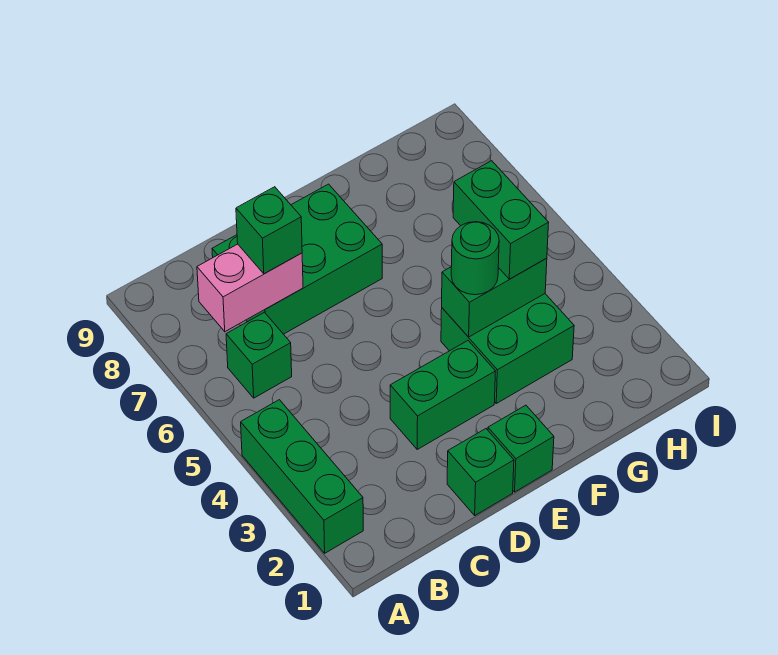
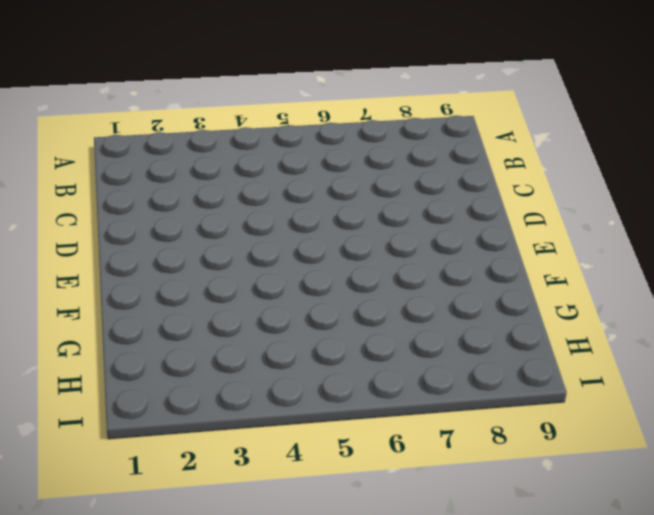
none -> green 1x3 brick [241,400,363,553]
none -> green 1x1 brick [226,312,292,398]
none -> green 2x3 brick [212,184,382,334]

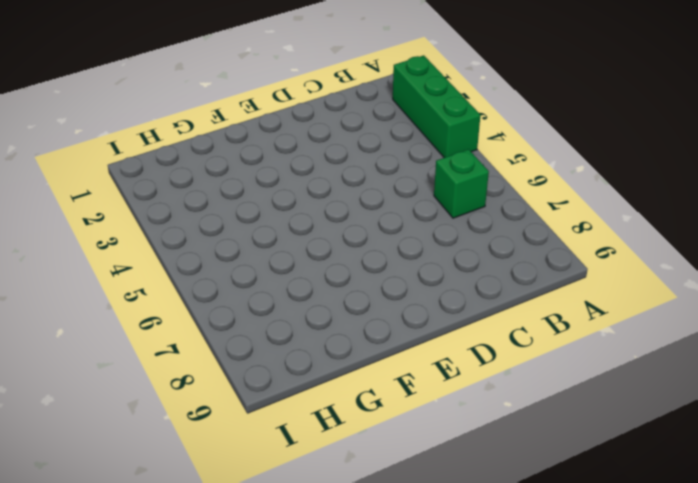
none -> green 2x3 brick [212,184,382,334]
none -> green 1x1 brick [447,429,514,515]
none -> green 1x2 brick [390,341,495,449]

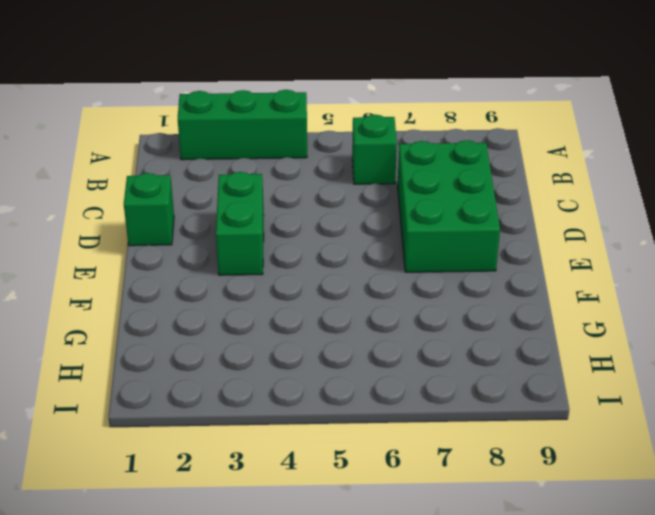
none -> green 1x1 brick [488,405,554,492]
none -> green 2x2 brick [441,294,574,403]
none -> pink 1x2 brick [197,244,303,332]

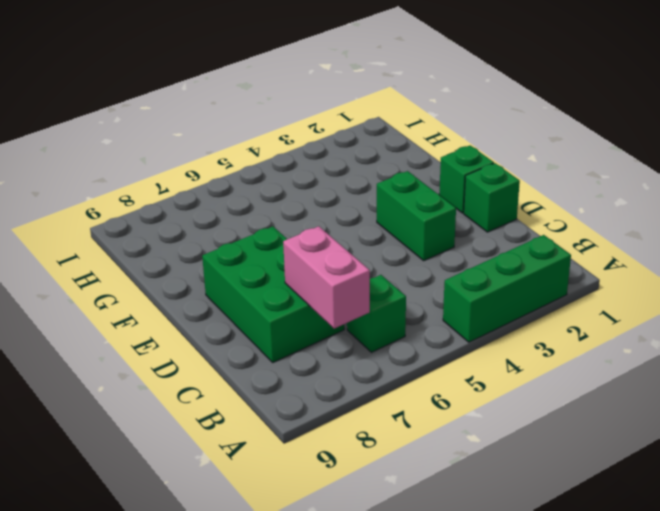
none -> green 2x2 brick [441,294,574,403]
none -> green 1x2 brick [442,258,547,337]
none -> green 1x1 brick [236,187,302,274]

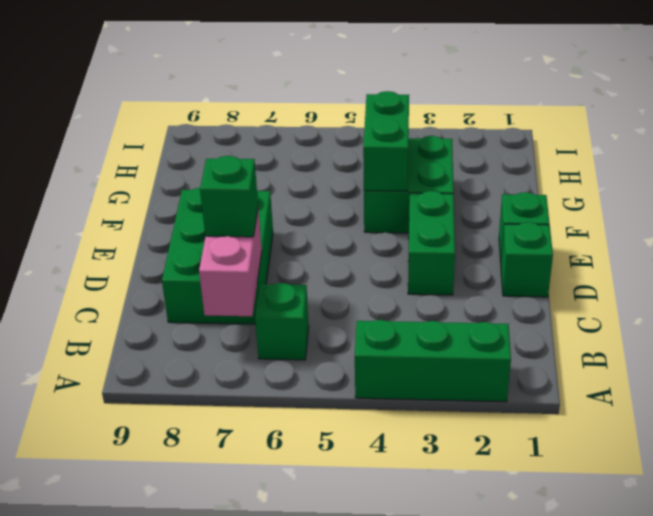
none -> green 1x1 round brick [451,222,499,295]
none -> green 1x2 brick [453,161,549,279]

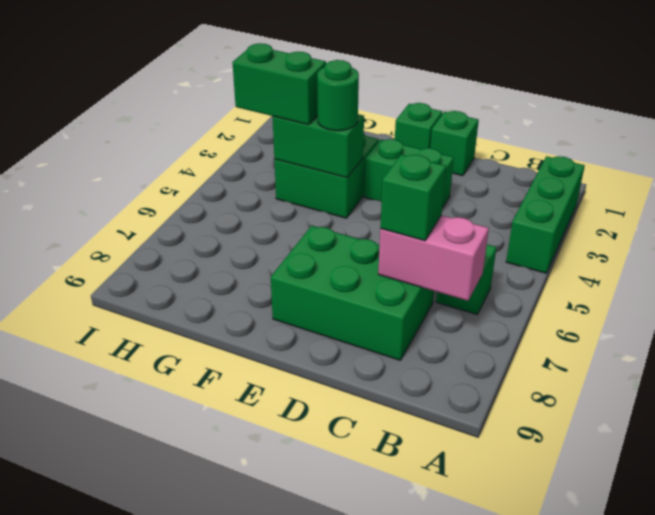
green 1x2 brick [232,43,326,125] -> green 1x2 brick turned to [453,161,549,279]

